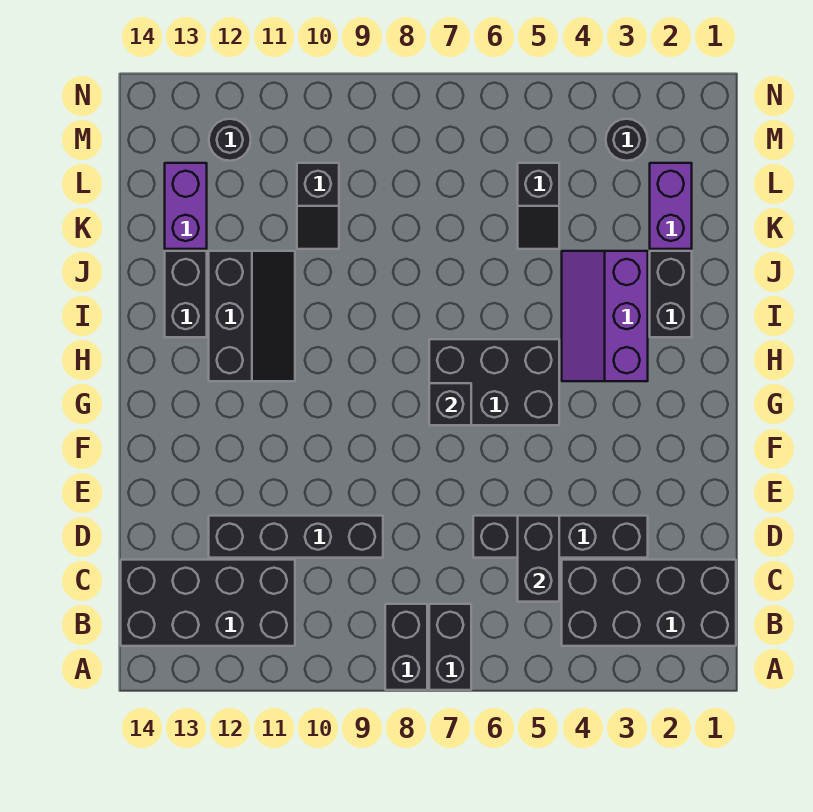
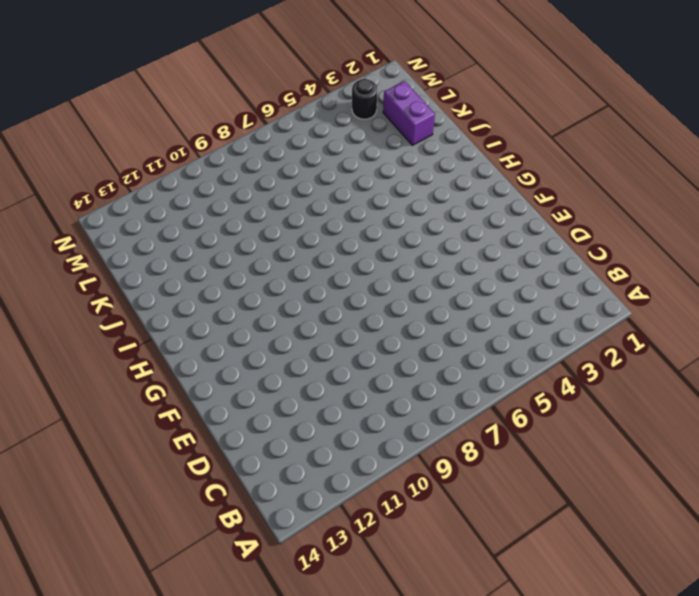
none -> black 1x2 brick [429,604,471,690]
none -> black 1x2 brick [385,604,427,690]
none -> black 2x4 brick [562,560,736,646]

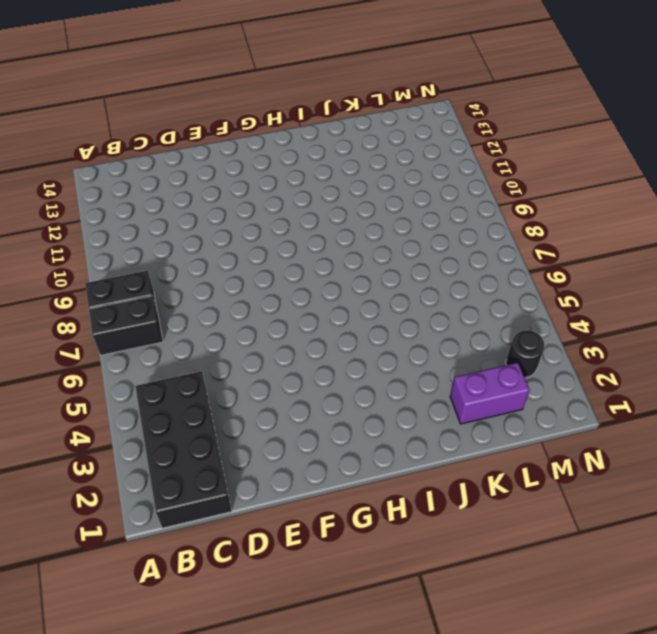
none -> black 2x4 brick [121,560,295,646]
none -> black 1x4 brick [473,516,648,558]
none -> black 1x4 brick [209,516,383,558]

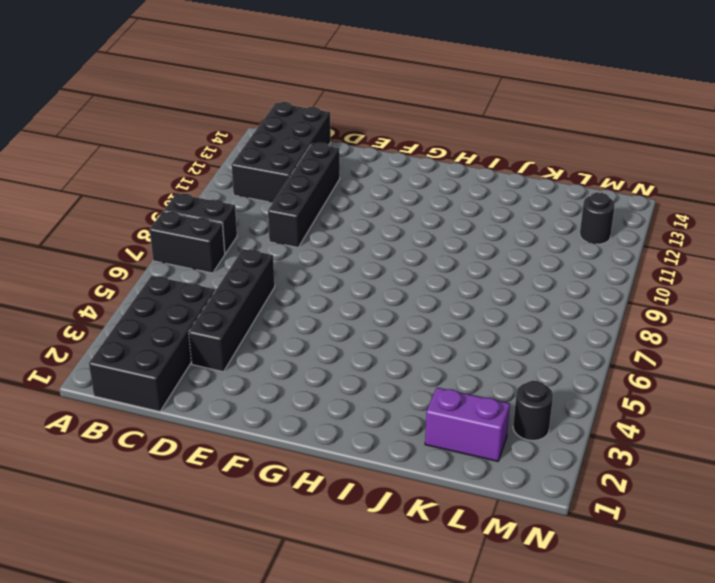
none -> black 2x3 brick [429,339,559,425]
none -> purple 2x3 slope [562,251,648,381]
none -> black 2x3 slope [209,251,295,381]

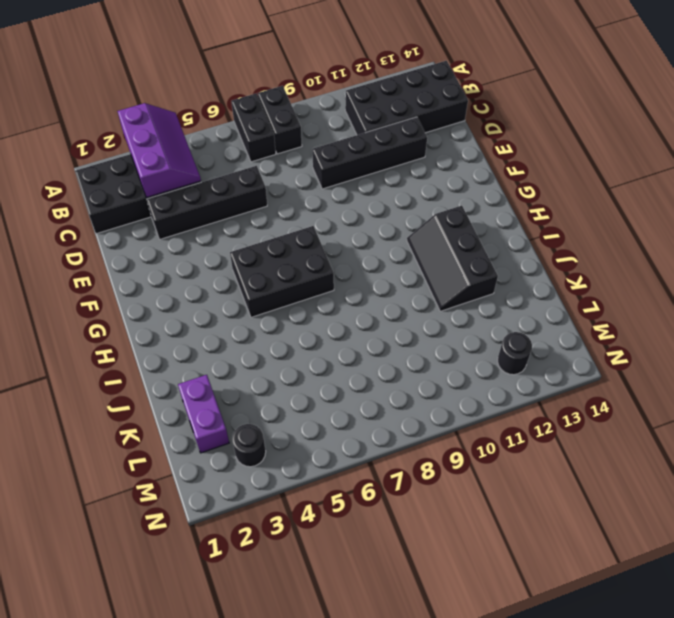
purple 2x3 slope [117,103,201,198] -> purple 2x3 slope moved to [562,251,648,381]
none -> black 1x2 brick [650,251,692,337]
none -> black 1x2 brick [165,251,207,337]
none -> black 1x2 slope [518,163,559,249]

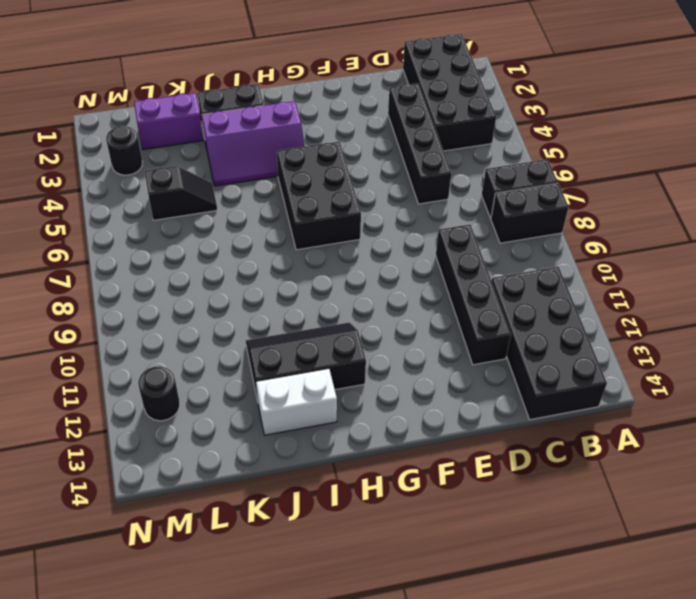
white 1x2 brick [256,368,337,435] -> black 1x2 brick [165,251,207,337]
none -> black 1x2 slope [297,163,339,249]
none -> purple 1x2 brick [165,163,207,249]
none -> black 1x2 brick [518,516,559,602]

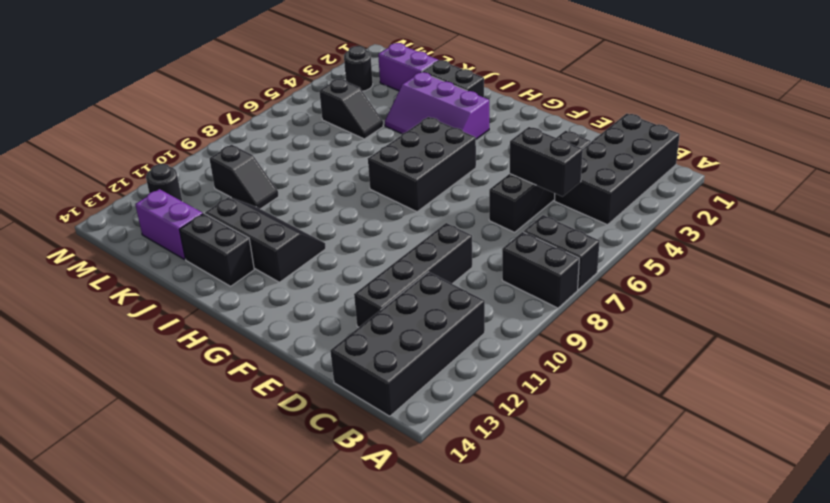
none -> black 1x1 brick [429,383,471,425]

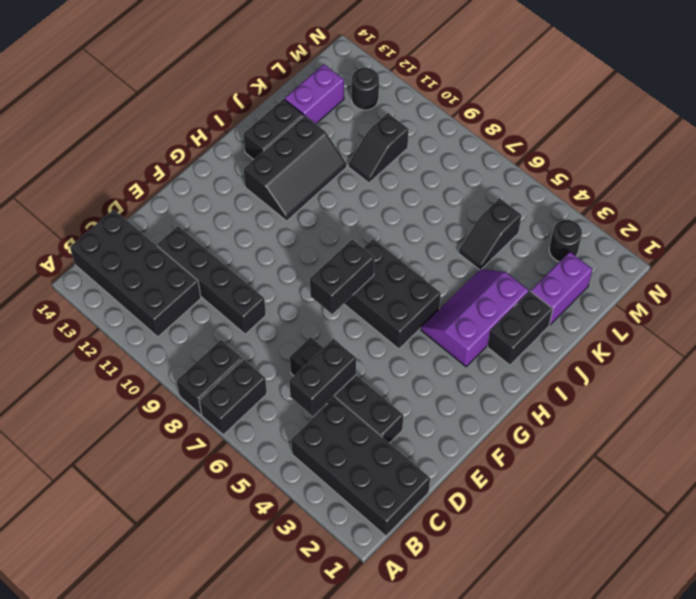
black 1x2 brick [310,239,374,314] -> black 1x1 brick [429,383,471,425]

